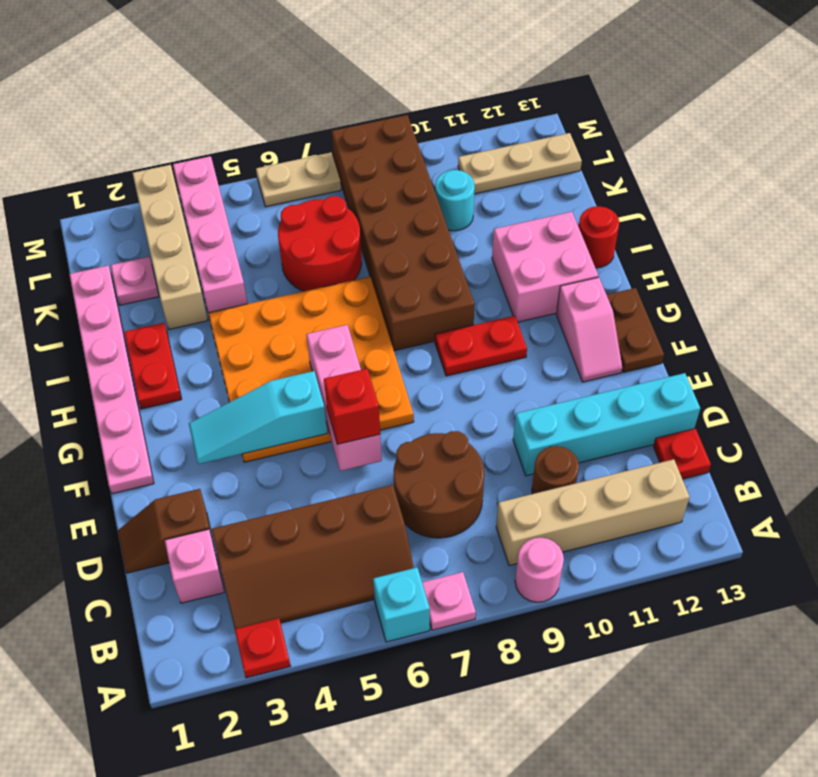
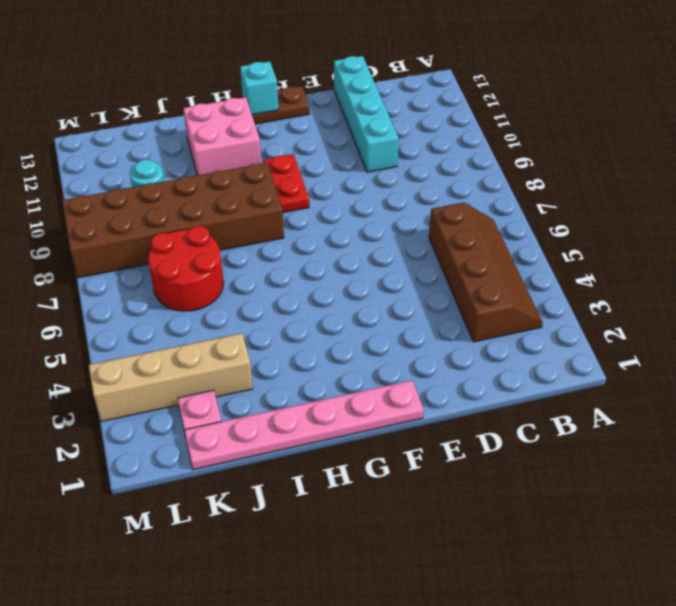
cyan 1x1 brick [240,61,278,115] -> cyan 1x1 brick moved to [373,568,430,642]
none -> red 1x1 plate [235,618,291,678]
none -> pink 1x1 plate [422,572,476,630]
none -> pink 1x1 round brick [515,538,564,602]
none -> tan 1x4 brick [496,459,690,566]

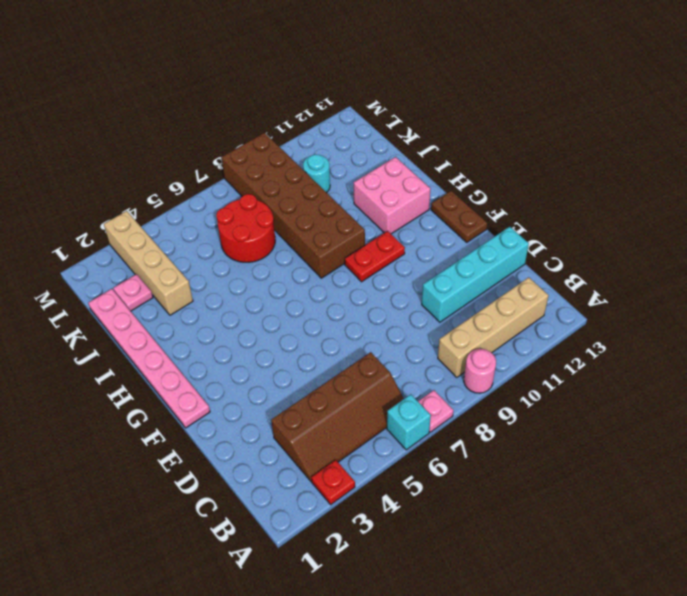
none -> pink 1x1 brick [165,529,224,603]
none -> brown 2x2 round brick [394,431,484,538]
none -> brown 1x1 round brick [532,446,579,494]
none -> red 1x1 plate [653,429,711,479]

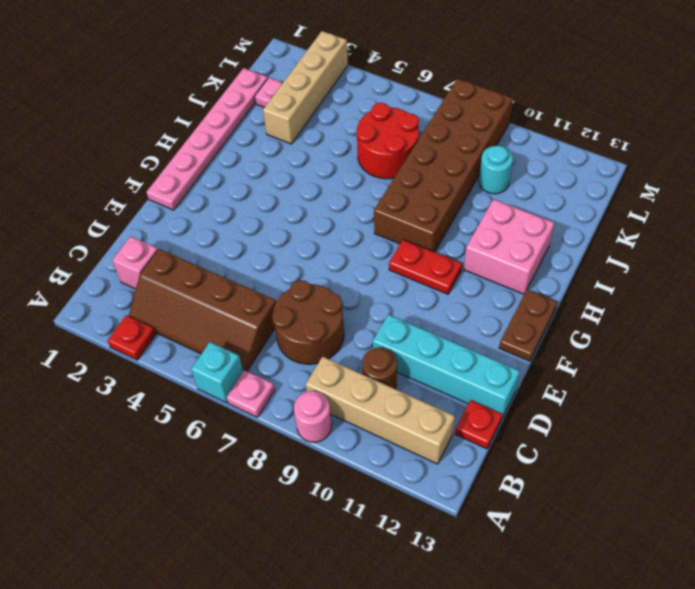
none -> brown 1x2 slope [118,489,215,573]
none -> orange 4x4 plate [208,277,414,462]
none -> pink 1x2 slope [556,277,622,382]
none -> red 1x2 plate [124,323,181,409]

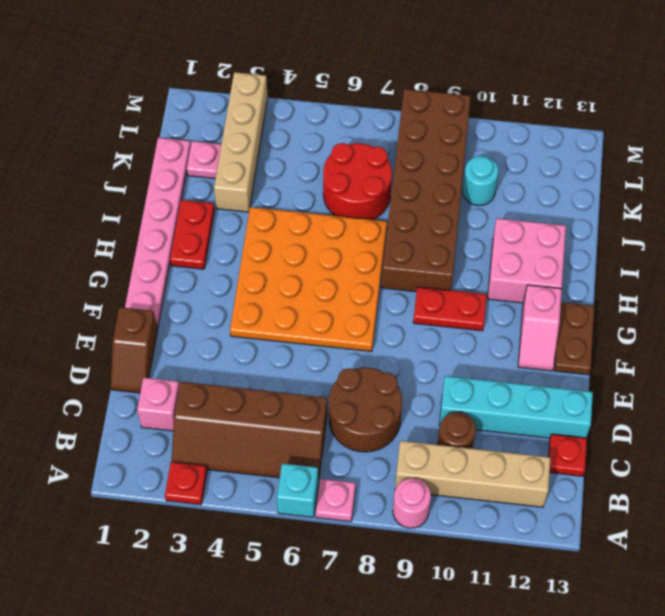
brown 1x2 slope [111,307,158,393] -> brown 1x2 slope turned to [118,489,215,573]
none -> red 1x1 round brick [579,206,619,268]
none -> pink 1x4 brick [173,156,247,313]
none -> tan 1x3 plate [458,133,582,194]
none -> tan 1x2 plate [256,153,341,207]

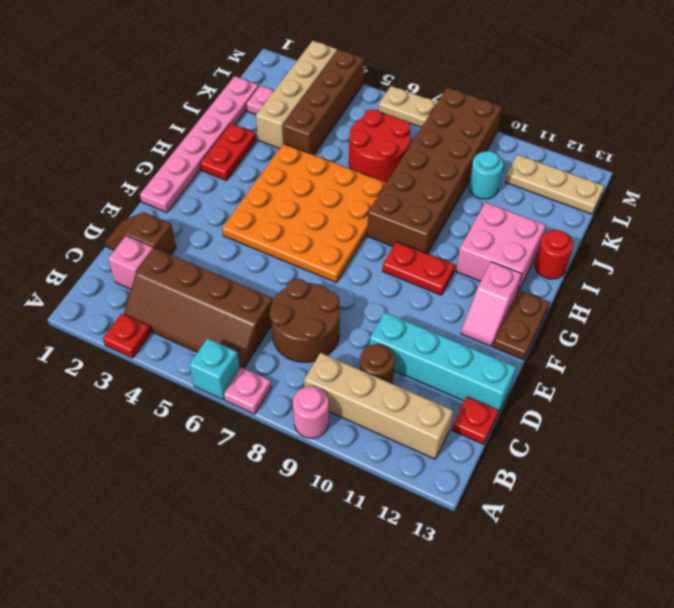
brown 1x4 brick [283,50,364,155] -> pink 1x4 brick [173,156,247,313]
none -> pink 1x3 brick [306,325,382,471]
none -> cyan 1x3 slope [189,371,327,464]
none -> red 1x1 brick [324,369,380,444]

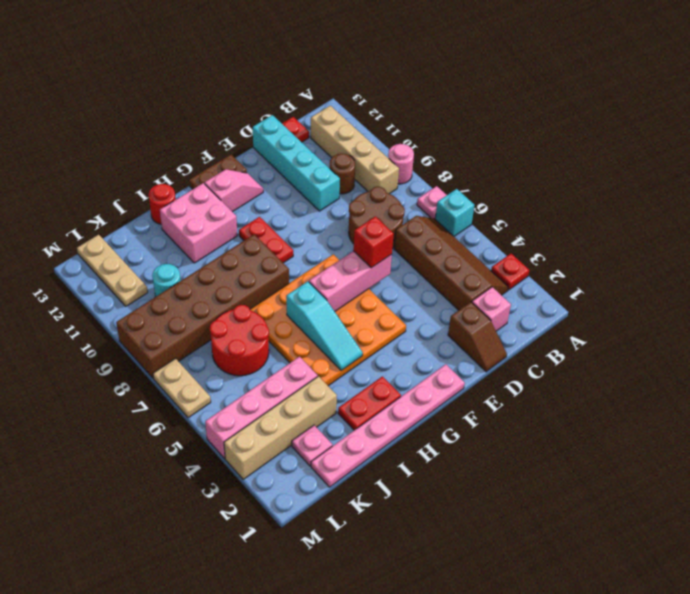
cyan 1x3 slope [286,281,363,371] -> cyan 1x3 slope moved to [189,371,327,464]

